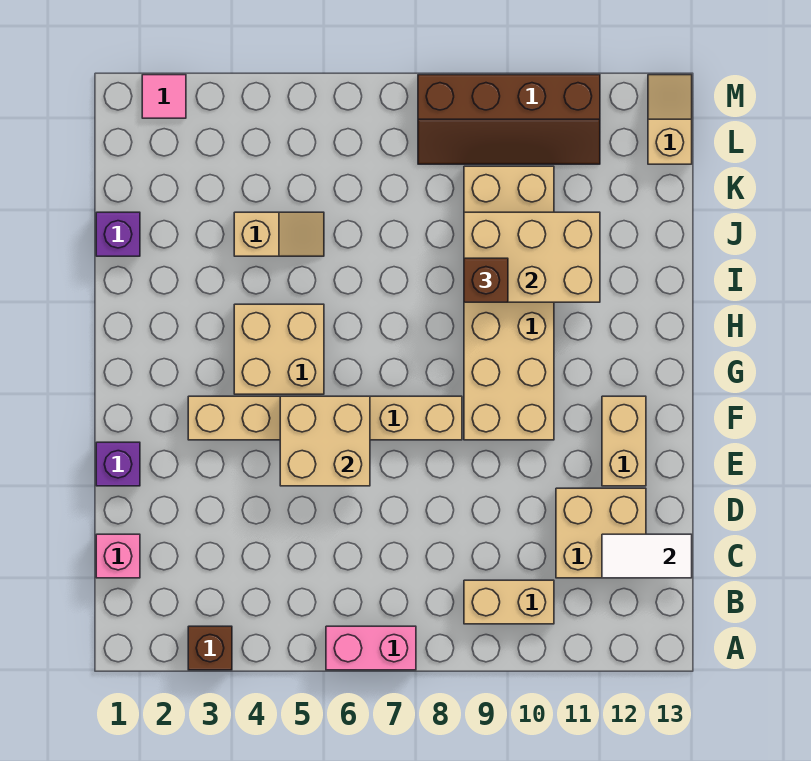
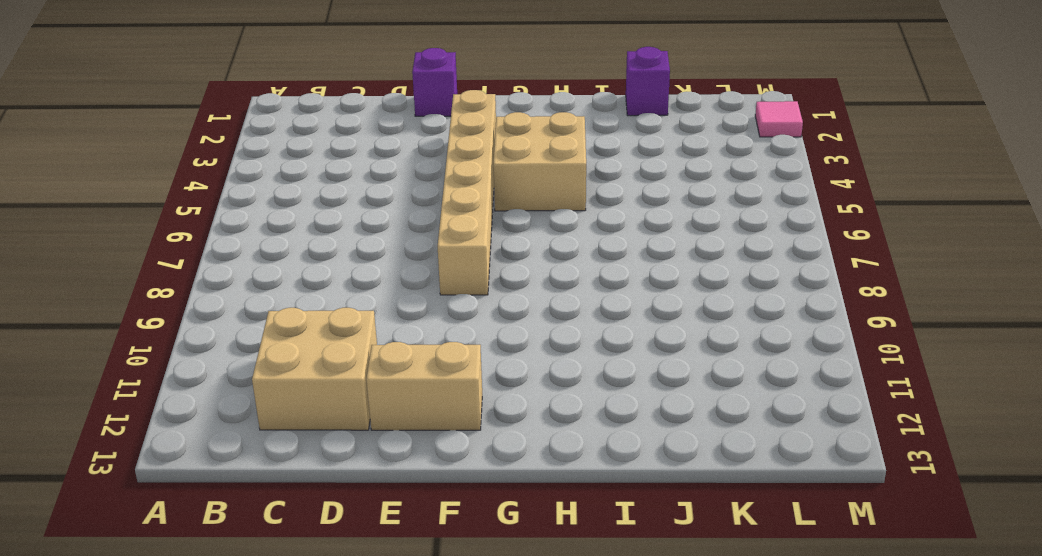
none -> brown 1x1 brick [188,626,232,670]
none -> pink 1x2 brick [326,626,416,670]
none -> tan 1x2 brick [464,580,554,624]

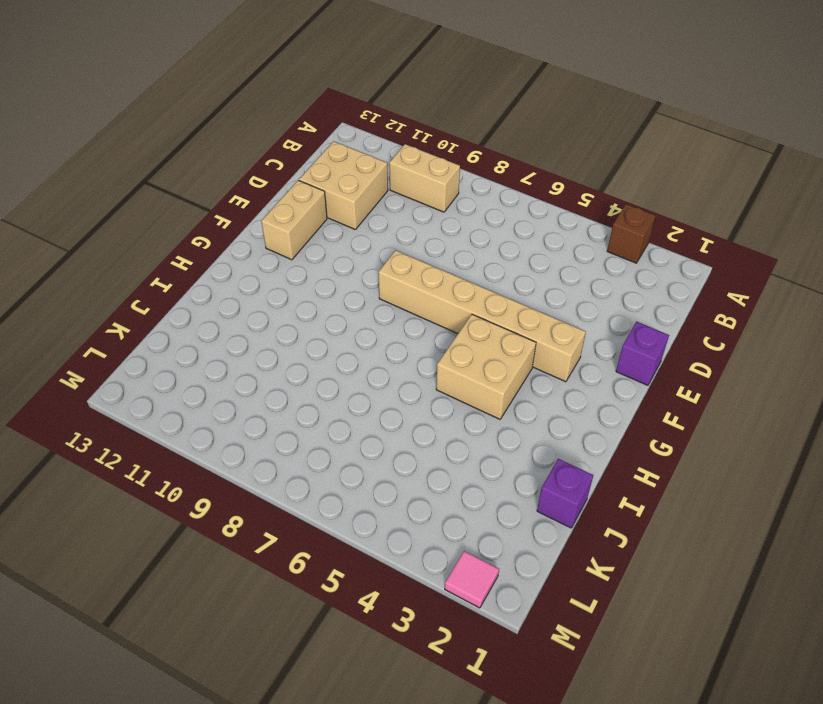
none -> pink 1x2 brick [326,626,416,670]
none -> pink 1x1 brick [96,534,140,578]
none -> tan 2x6 brick [464,166,554,440]

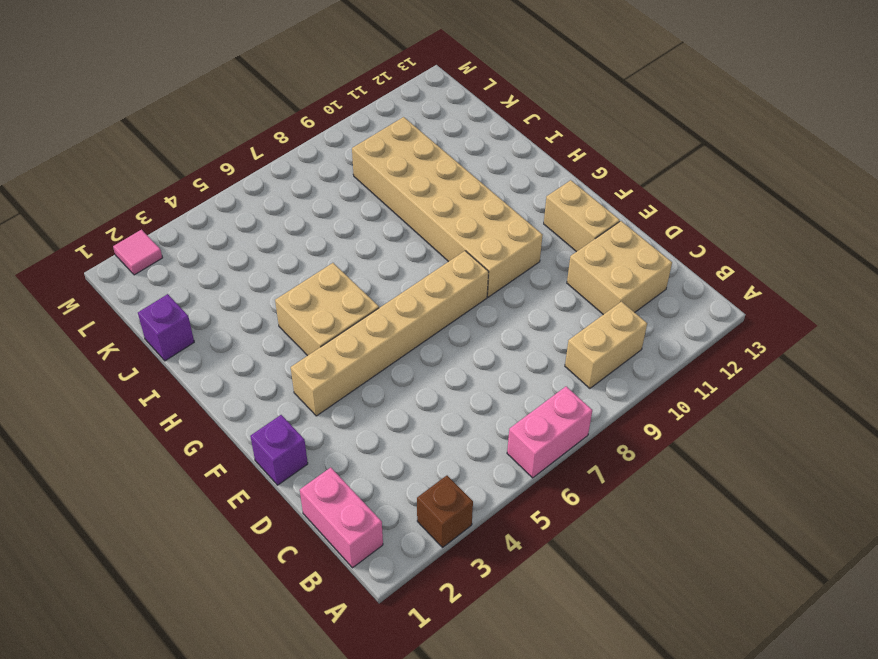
pink 1x2 brick [300,468,383,568] -> pink 1x1 brick [96,534,140,578]
none -> tan 1x2 slope [234,212,324,256]
none -> brown 2x4 slope [418,75,600,164]
none -> tan 1x2 slope [648,75,692,164]

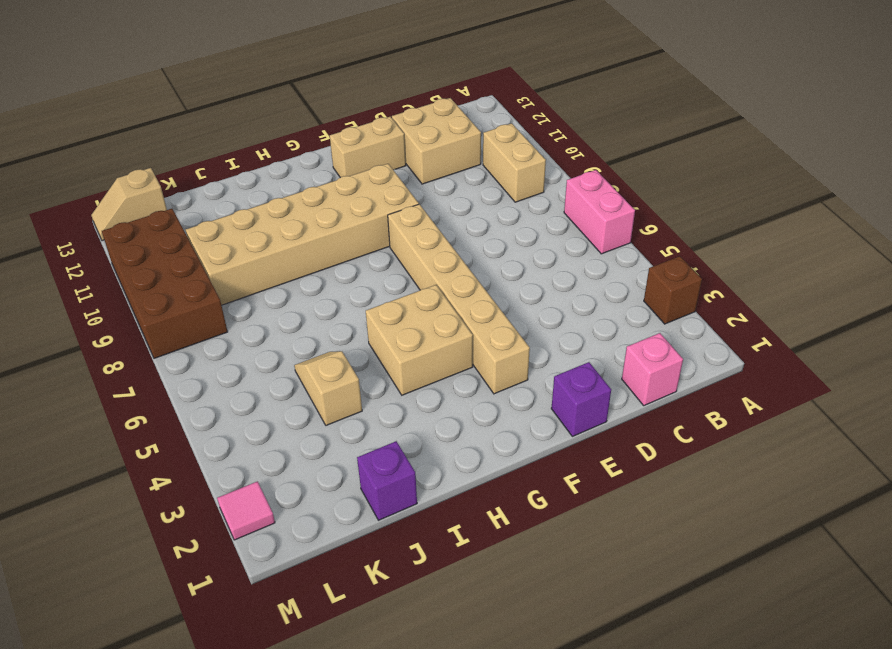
brown 2x4 brick [102,209,228,358] -> brown 2x4 slope [418,75,600,164]
none -> white 1x2 tile [602,534,692,578]
none -> tan 2x2 brick [280,396,370,486]
none -> tan 2x3 brick [464,212,600,302]

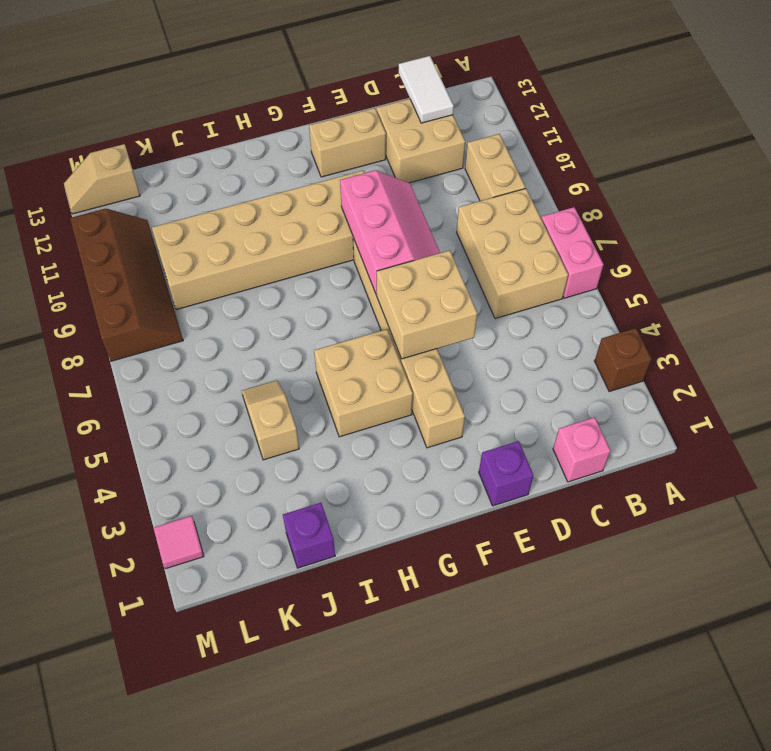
tan 2x3 brick [457,188,568,319] -> tan 2x3 brick moved to [464,212,600,302]
pink 2x3 slope [340,170,440,295] -> none
none -> brown 1x1 brick [464,258,508,302]

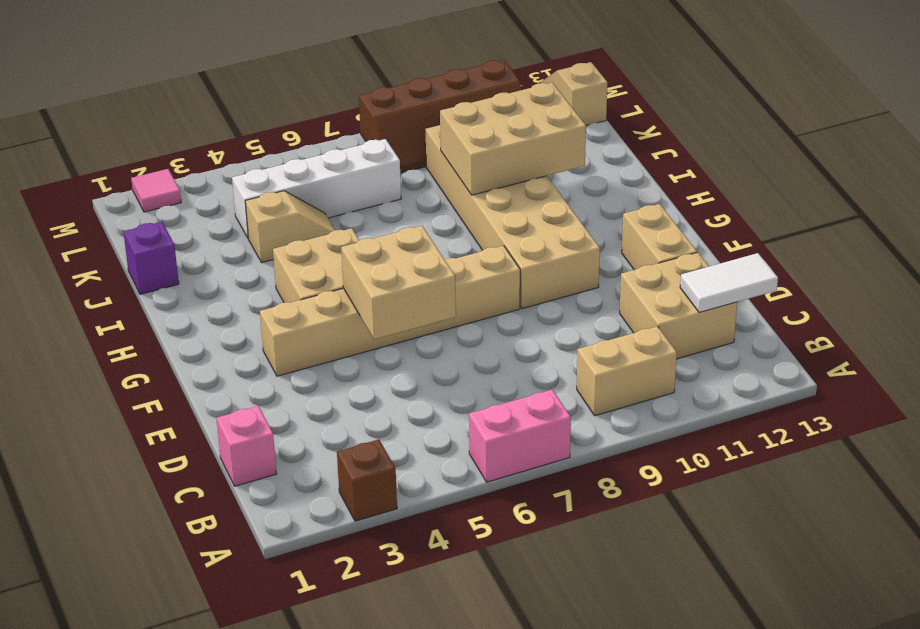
white 1x4 brick [232,139,401,239] -> none
none -> purple 1x1 brick [96,442,140,486]
none -> brown 1x1 brick [464,258,508,302]

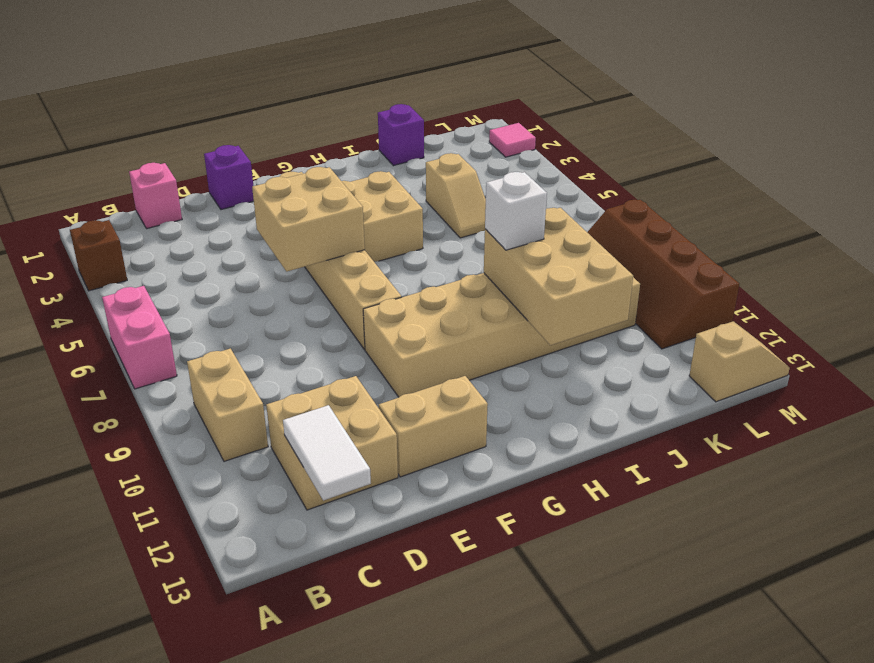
white 1x1 brick [485,172,547,250] -> brown 1x1 brick [464,258,508,302]

